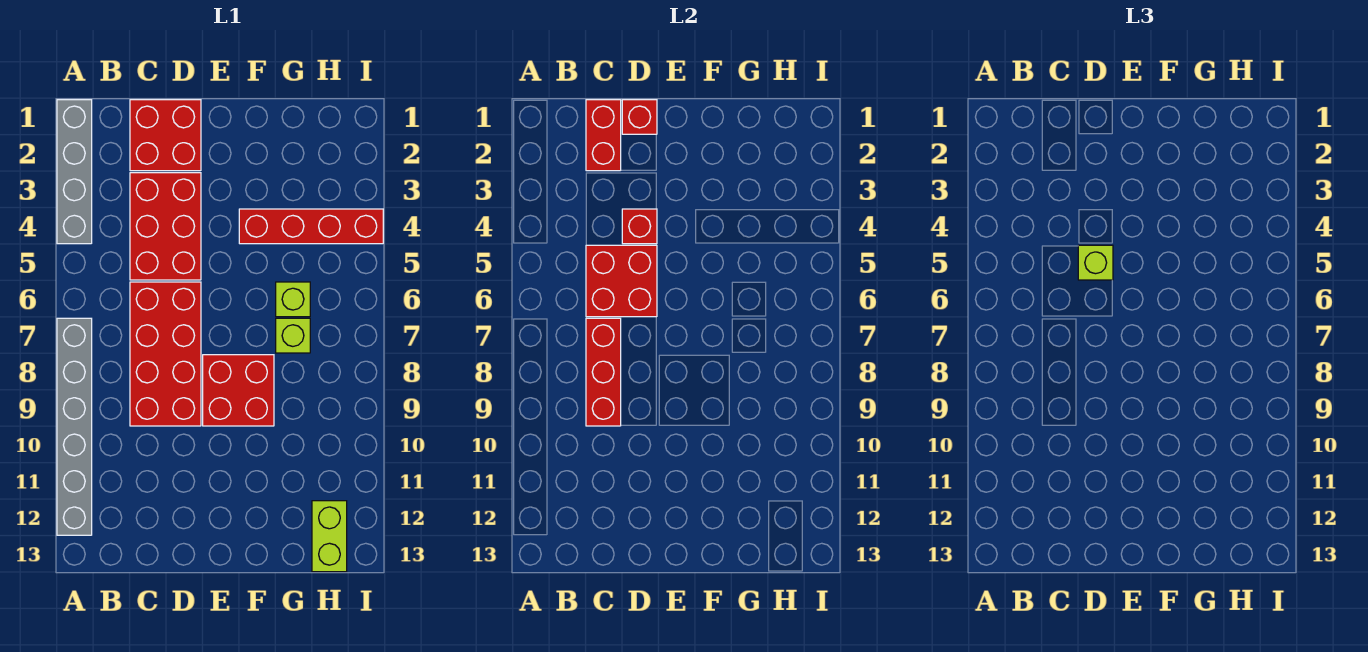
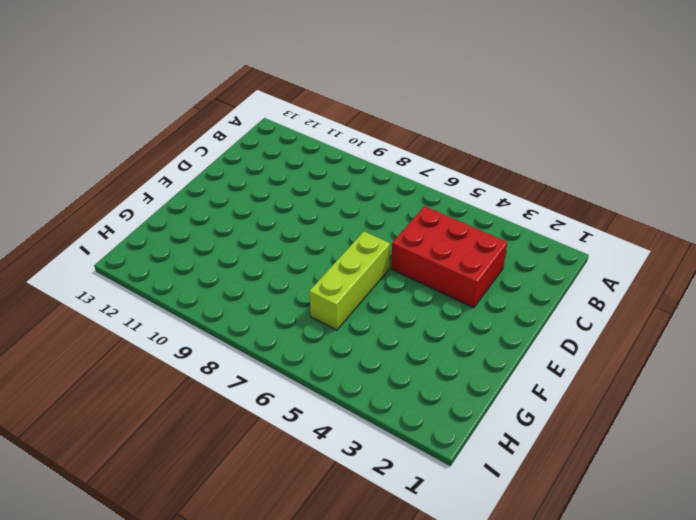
lime 1x3 brick [309,231,390,330] -> lime 1x1 brick [276,282,310,317]
none -> grey 1x4 brick [57,100,92,244]
none -> grey 1x6 brick [57,318,92,535]
none -> red 2x2 brick [130,100,201,171]

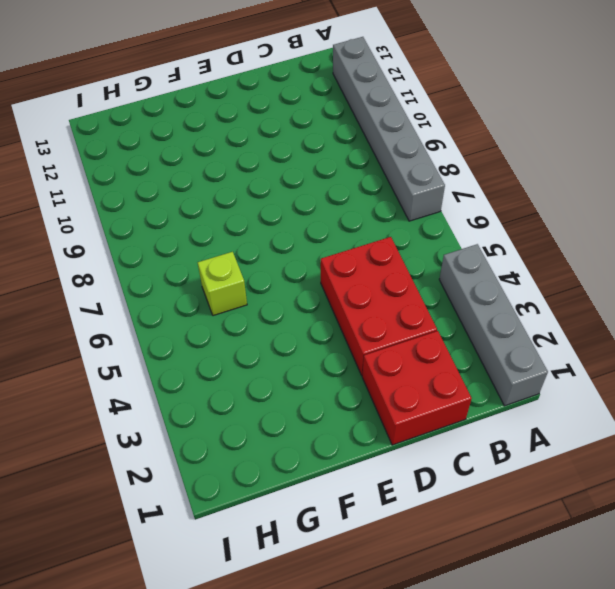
none -> red 2x4 brick [130,282,201,426]
none -> red 2x2 brick [203,355,274,426]
none -> red 1x4 brick [239,209,383,244]

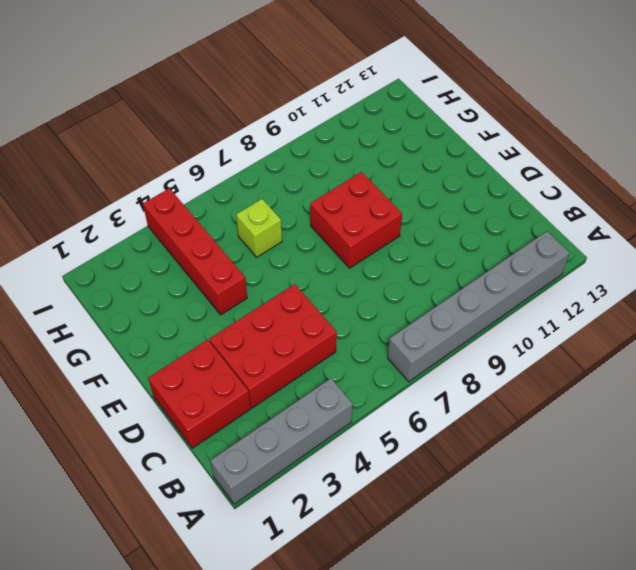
none -> red 2x4 brick [130,282,201,426]
none -> lime 1x1 brick [276,318,310,353]
none -> lime 1x2 brick [312,501,347,572]

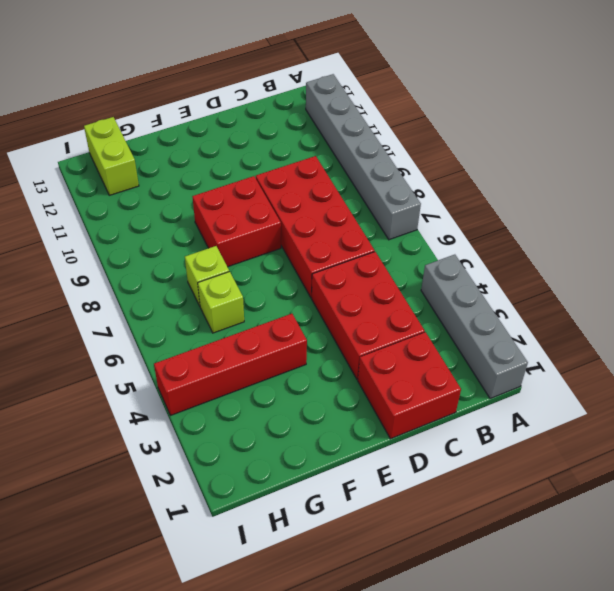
none -> red 1x2 brick [586,100,621,171]
none -> red 2x2 brick [586,245,657,317]
none -> red 1x3 brick [586,318,621,426]

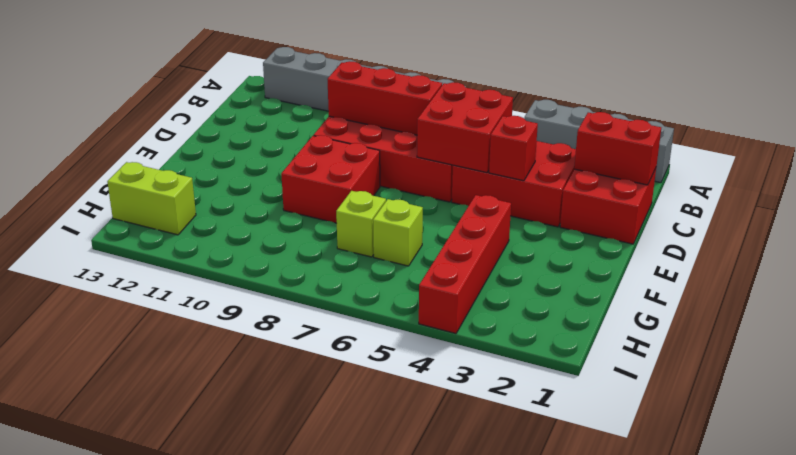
none -> red 1x1 brick [622,100,657,134]
none -> lime 1x1 brick [1078,245,1113,280]

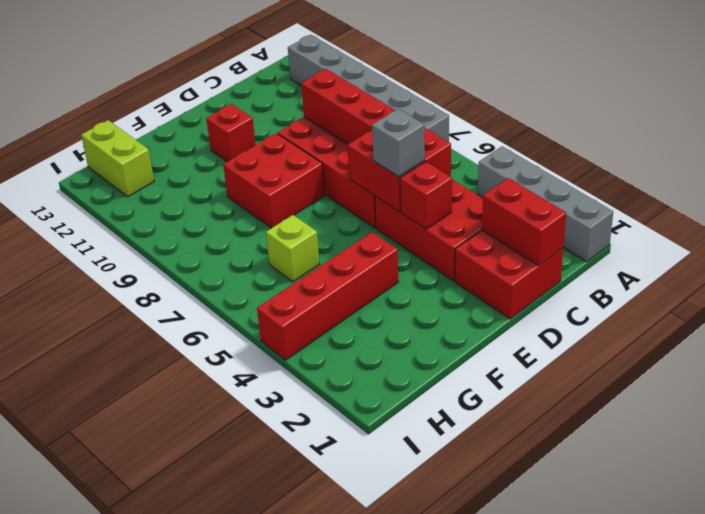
grey 1x1 brick [372,109,425,177] -> lime 1x1 brick [1078,245,1113,280]
red 1x1 brick [206,104,256,162] -> red 1x1 brick moved to [622,100,657,134]
none -> lime 1x1 brick [276,318,310,353]

